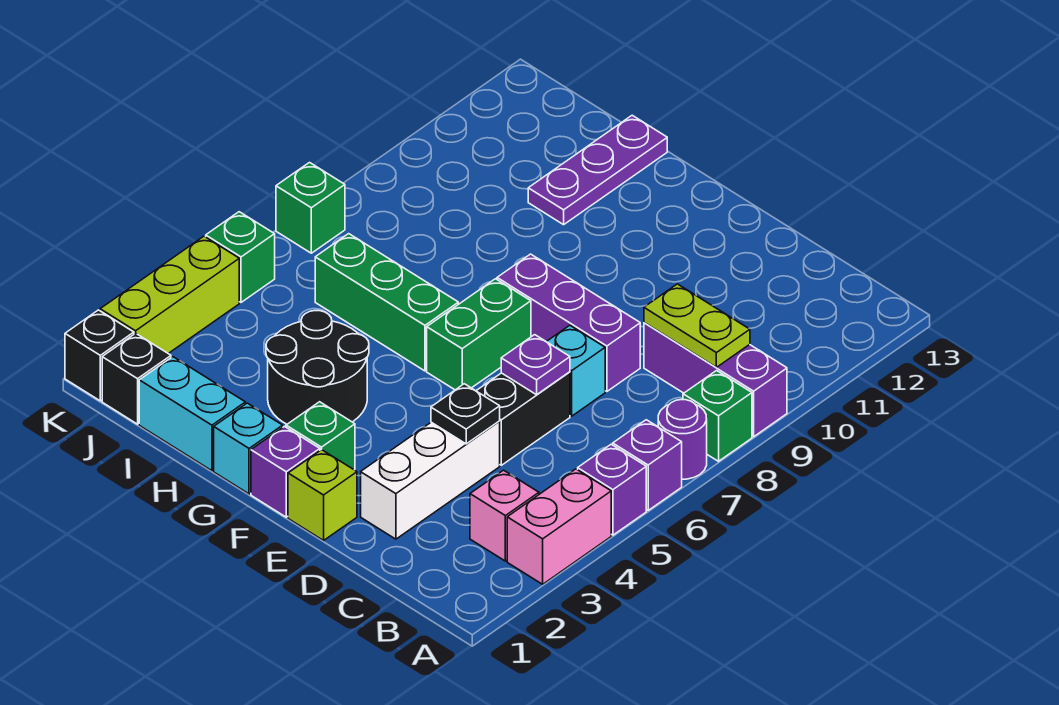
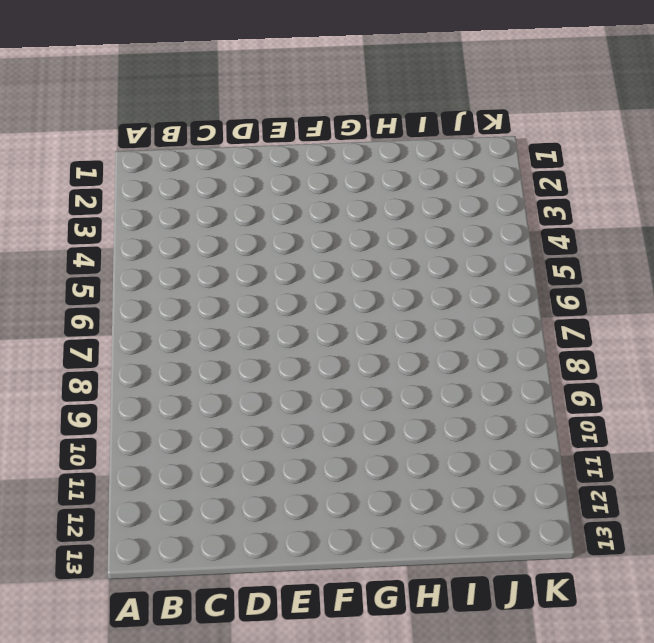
none -> pink 1x2 brick [507,469,611,584]
none -> purple 1x1 brick [578,444,646,535]
none -> purple 1x1 brick [613,420,682,510]

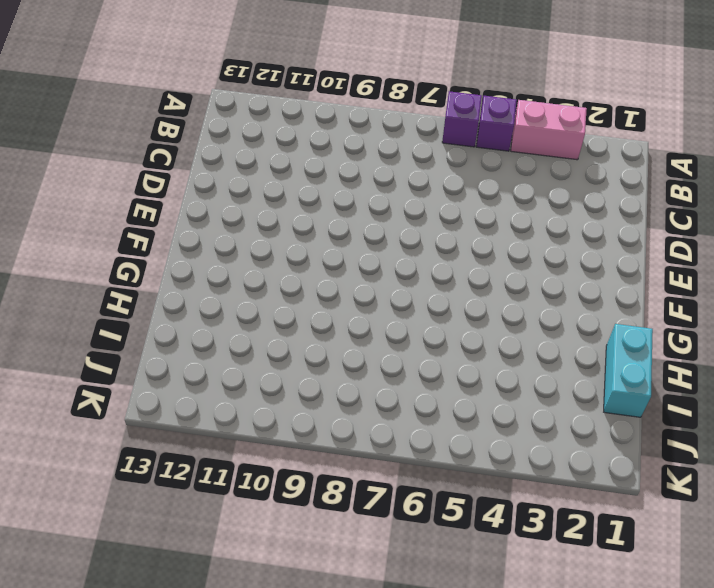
none -> purple 1x1 round brick [658,400,707,479]
none -> green 1x1 brick [683,371,752,461]
none -> purple 1x3 brick [644,323,787,437]

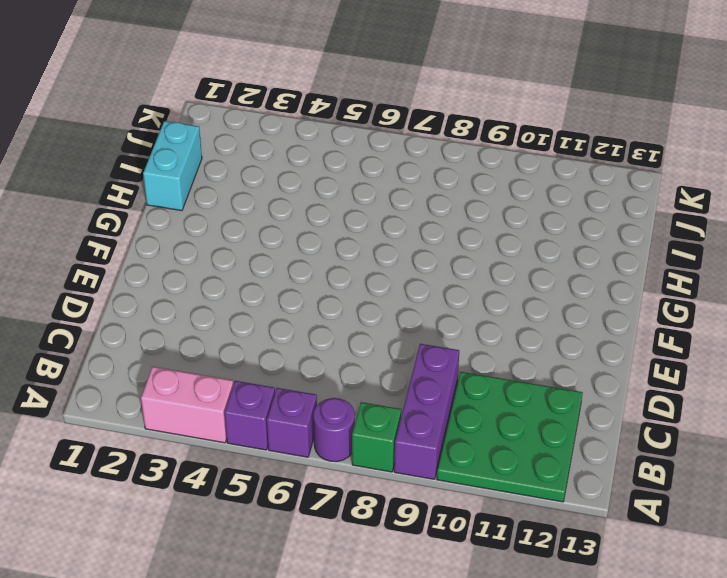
green 3x3 plate [437,372,583,502] -> none
none -> pink 1x1 brick [470,470,539,561]
none -> white 1x3 brick [361,421,500,539]
none -> black 1x2 brick [476,372,570,465]

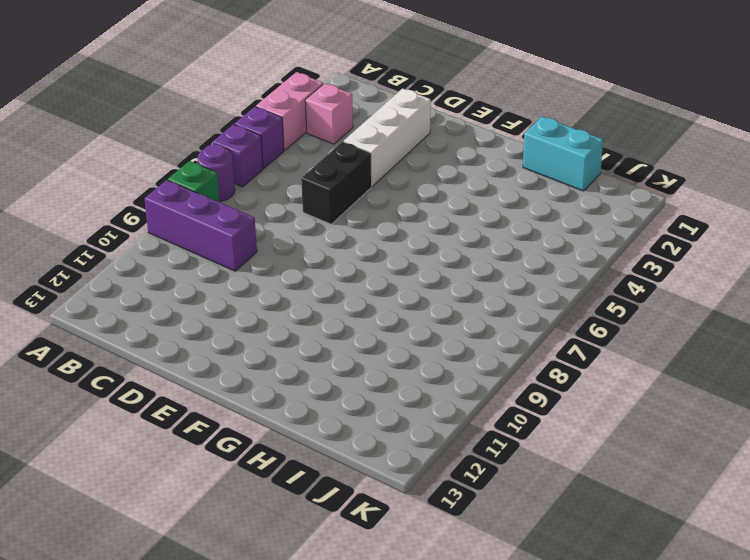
none -> cyan 1x1 brick [547,325,605,416]
none -> purple 1x3 brick [497,254,640,391]
none -> lime 1x1 brick [288,450,357,540]

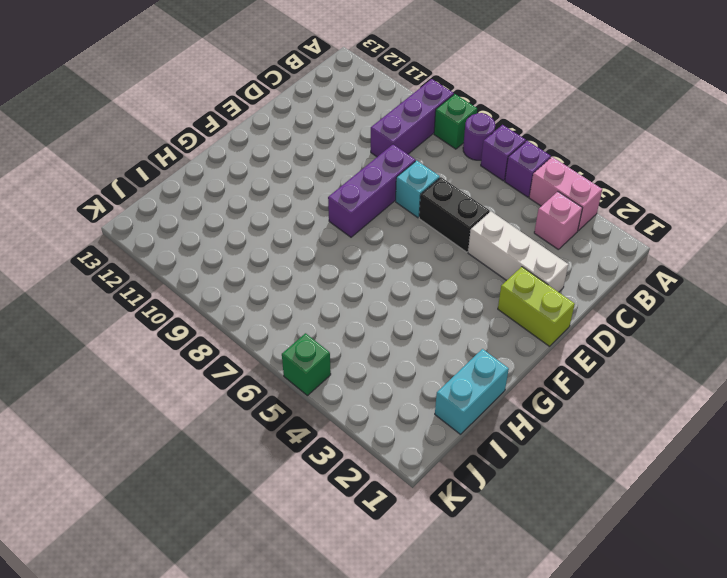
lime 1x2 brick [498,267,575,346] -> lime 1x1 brick [288,450,357,540]
none -> purple 1x1 brick [251,426,320,517]
none -> green 1x1 brick [286,402,355,470]
none -> green 1x2 brick [427,279,531,390]

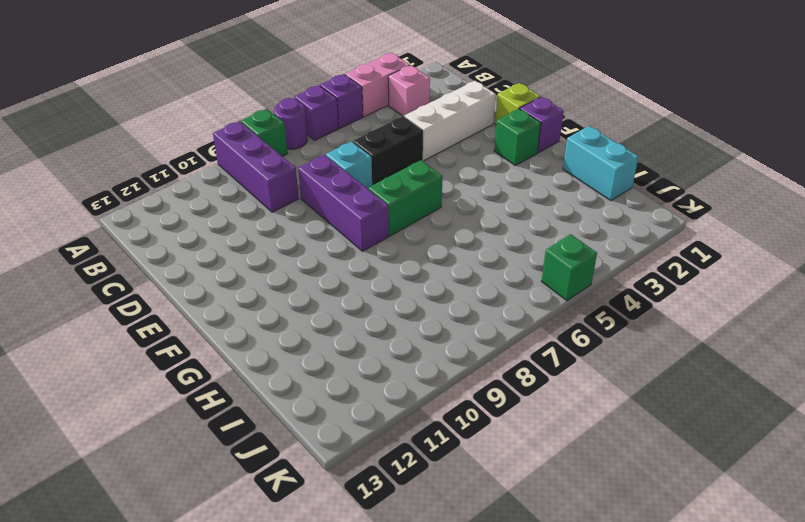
none -> cyan 1x1 brick [214,403,283,494]
none -> black 2x2 round brick [266,311,369,424]
none -> green 1x3 brick [315,234,458,371]

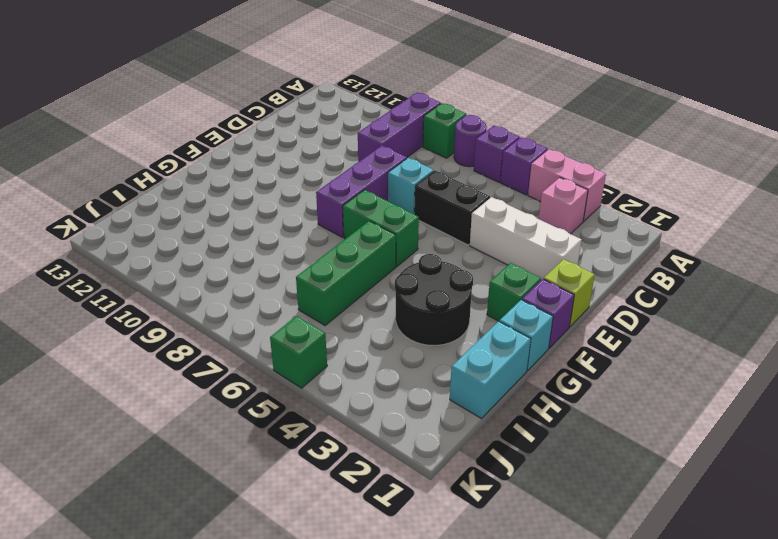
none -> purple 1x3 plate [528,115,667,225]
none -> black 1x1 brick [102,333,171,424]
none -> black 1x1 brick [65,310,134,401]

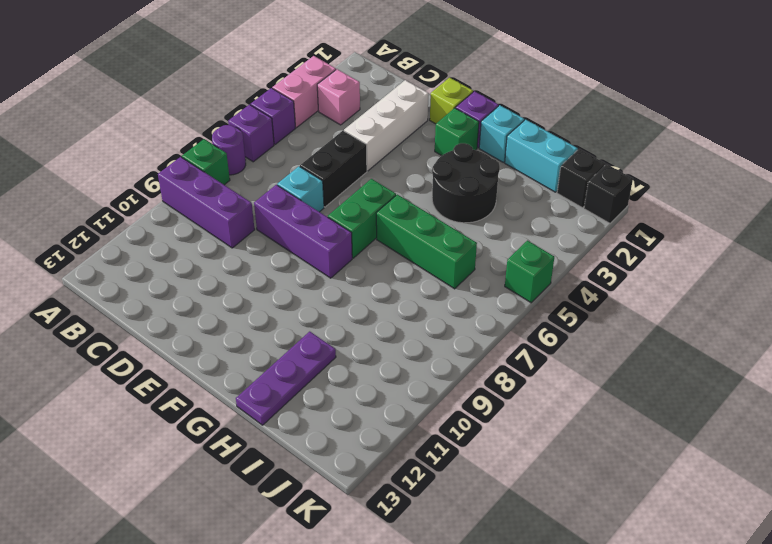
none -> lime 1x3 brick [100,236,239,354]
none -> green 1x1 brick [276,163,345,253]
none -> lime 1x2 plate [644,284,750,367]

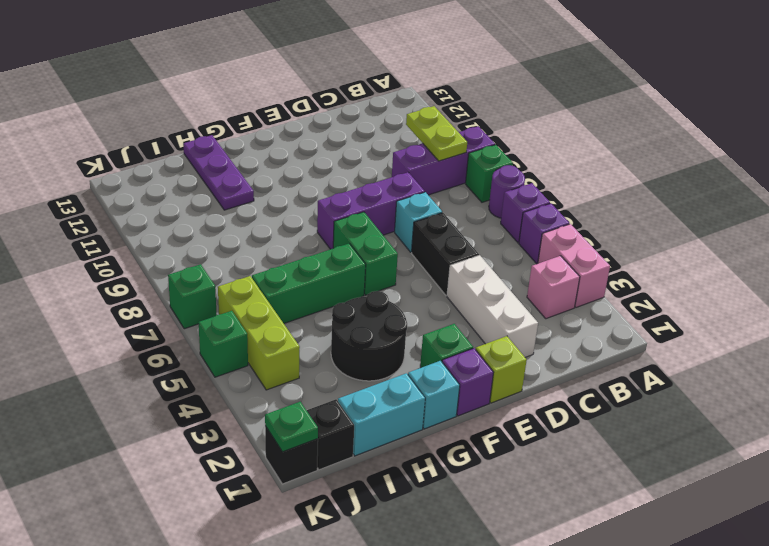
lime 1x2 plate [406,106,467,161] -> lime 1x2 plate turned to [644,284,750,367]
lime 1x3 brick [218,276,300,390] -> lime 1x3 brick moved to [100,236,239,354]
green 1x1 plate [265,402,318,452] -> none
none -> black 1x1 plate [431,384,500,444]
none -> purple 1x1 plate [501,335,570,395]

